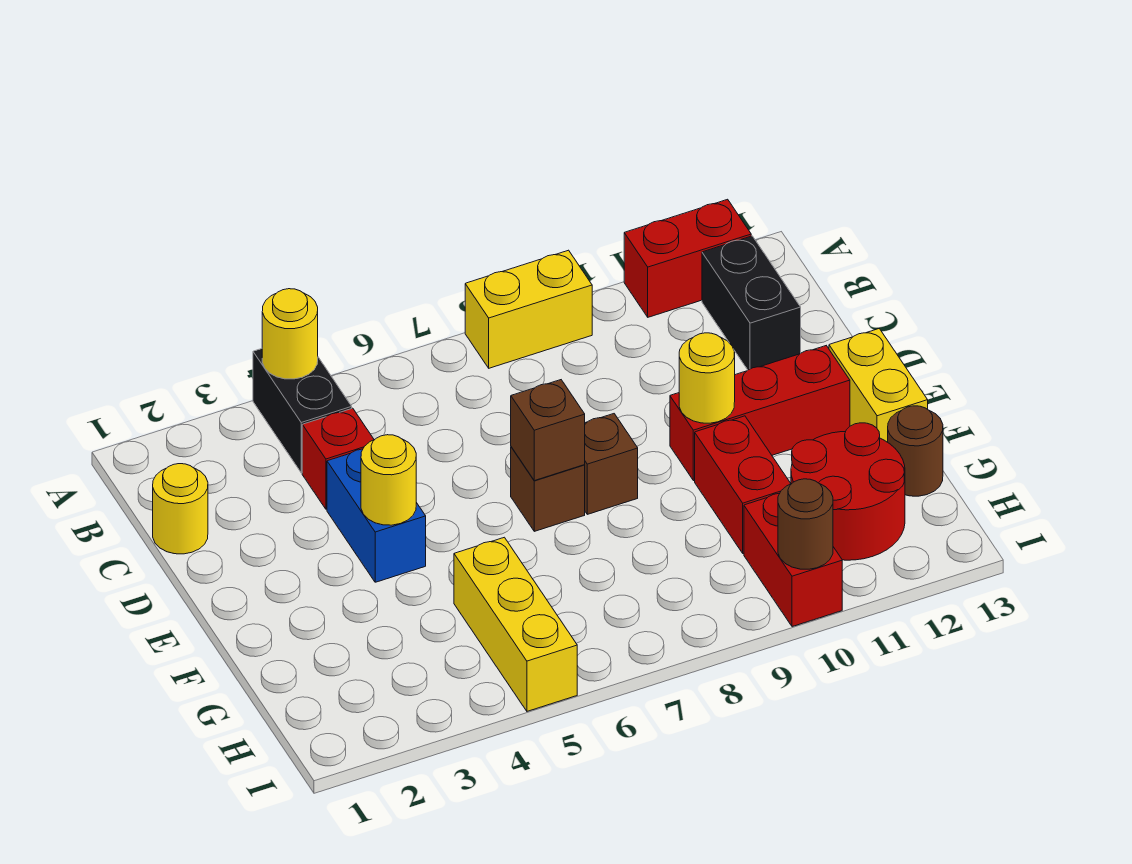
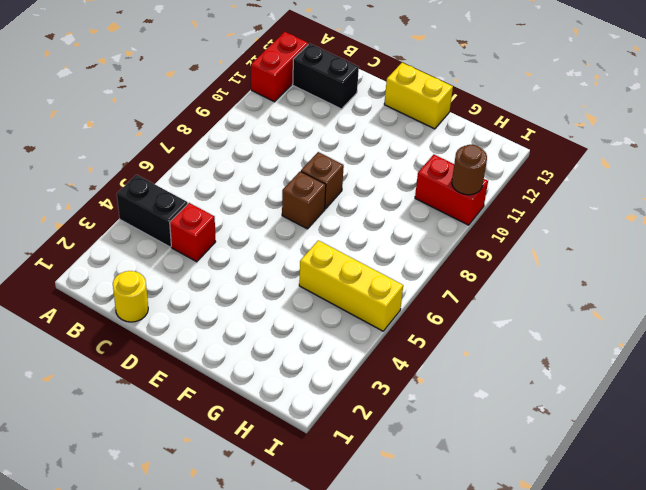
none -> yellow 1x2 brick [465,250,592,368]
none -> blue 1x2 brick [327,449,426,582]
none -> red 1x3 brick [670,346,850,481]

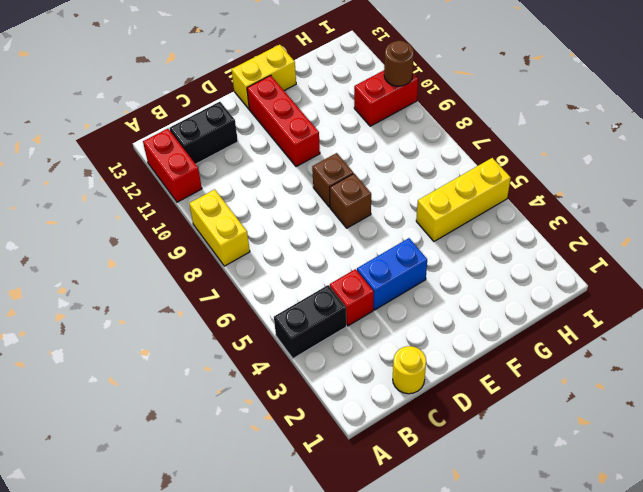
none -> red 1x2 brick [695,416,791,553]
none -> red 2x2 round brick [791,423,905,560]
none -> brown 1x1 round brick [888,406,943,496]

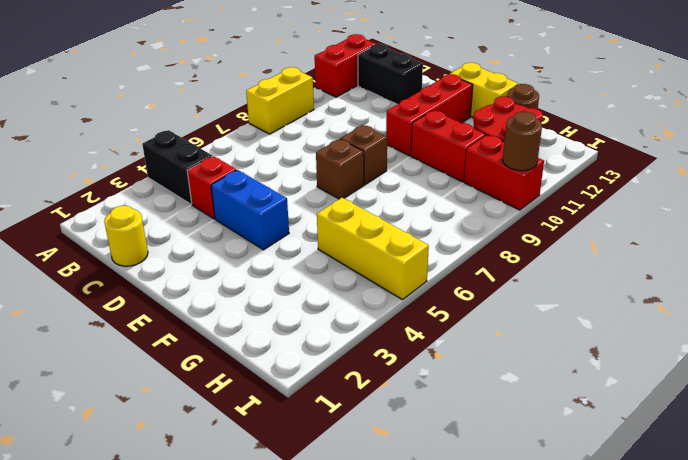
none -> yellow 1x1 round brick [262,289,318,379]
none -> yellow 1x1 round brick [361,435,416,525]
none -> brown 1x1 brick [511,380,585,481]

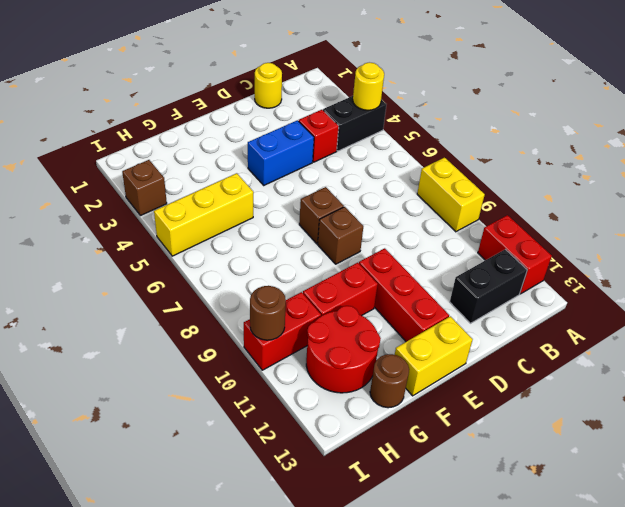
brown 1x1 brick [122,160,167,216] -> brown 1x1 brick moved to [511,380,585,481]
none -> yellow 1x1 round brick [361,435,416,525]
none -> yellow 1x1 round brick [679,333,735,423]

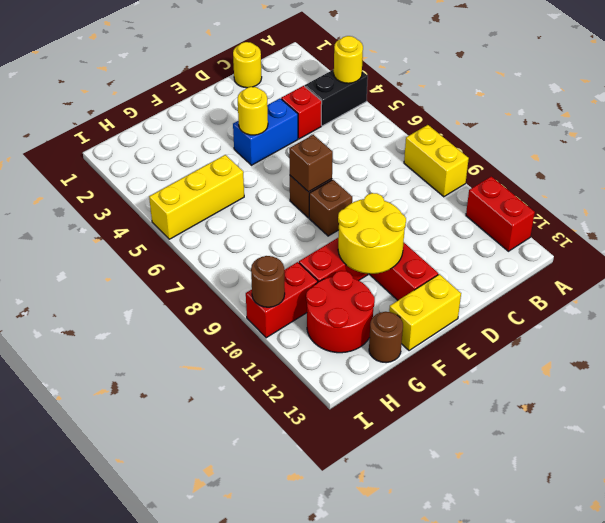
yellow 2x2 round brick [338,193,406,274] -> yellow 1x1 round brick [679,333,735,423]
none -> black 1x2 brick [702,236,801,370]

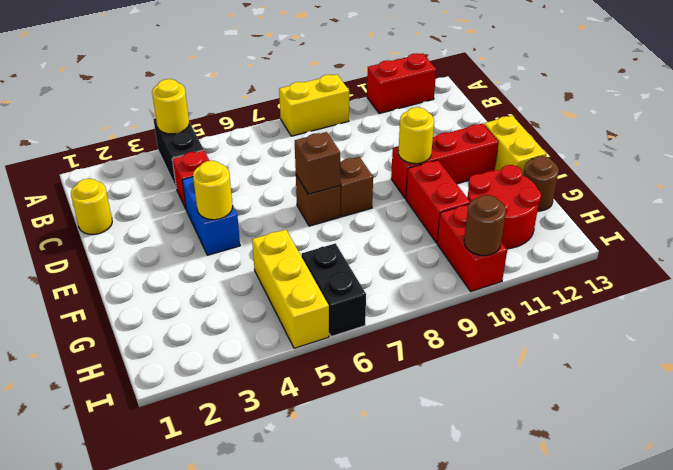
black 1x2 brick [302,243,366,336] -> black 1x2 brick moved to [702,236,801,370]

